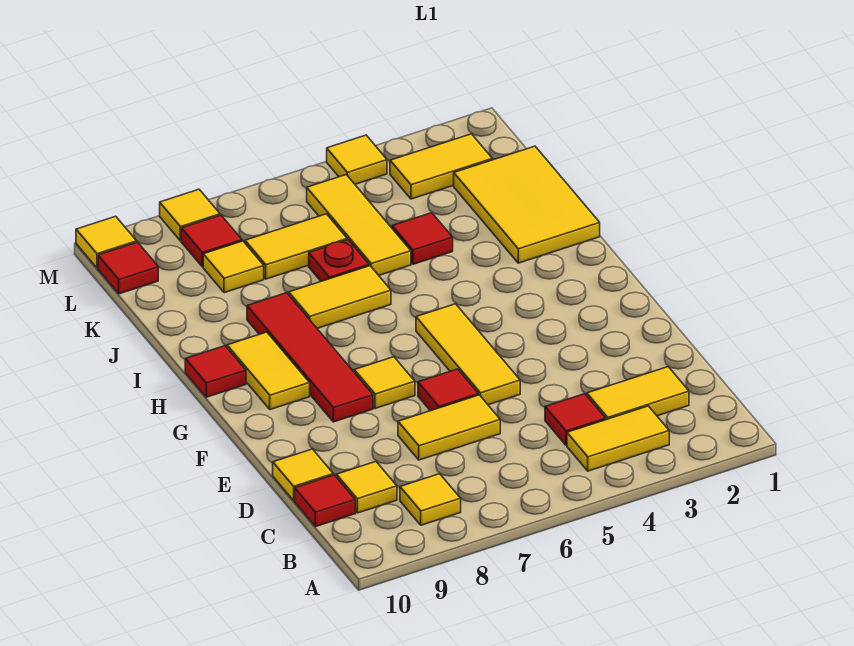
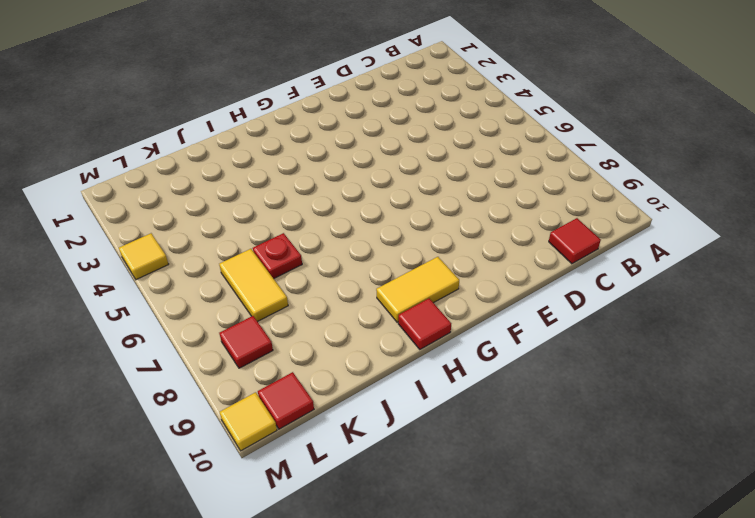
none -> yellow 1x2 tile [567,406,669,471]
none -> yellow 1x1 tile [400,474,461,525]
none -> yellow 1x2 tile [587,367,689,420]

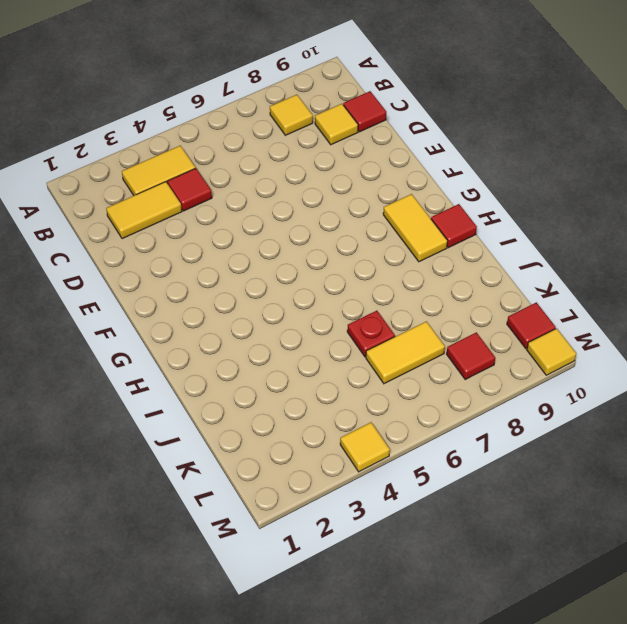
none -> yellow 1x2 tile [398,395,500,460]
none -> yellow 1x1 tile [273,449,333,501]
none -> yellow 1x3 tile [416,304,520,405]

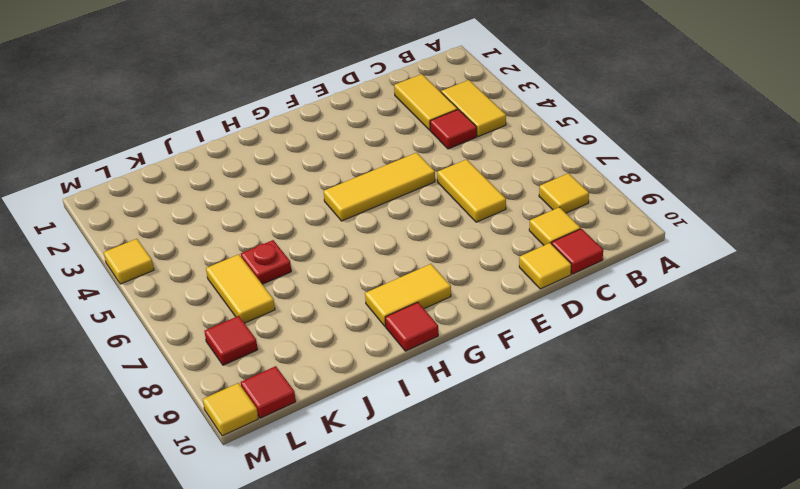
none -> red 1x1 tile [418,369,478,411]
none -> yellow 1x1 tile [354,357,415,408]
none -> red 1x4 tile [247,293,373,422]

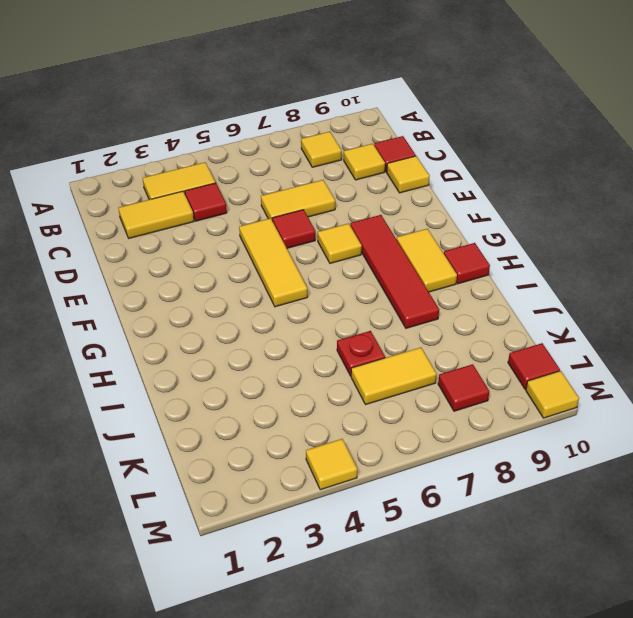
none -> yellow 2x3 tile [454,146,600,263]
none -> yellow 1x2 tile [289,266,391,328]
none -> red 1x1 tile [392,213,453,264]

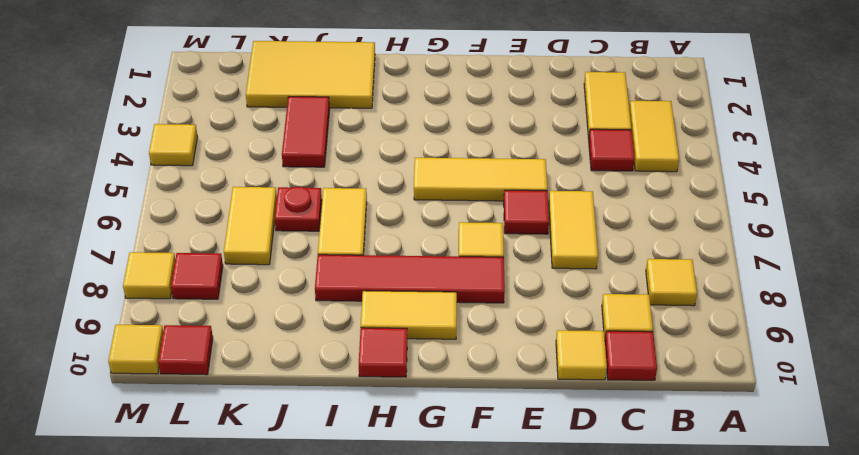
red 1x2 tile [282,97,330,167] -> red 1x1 tile [392,213,453,264]
none -> yellow 1x3 tile [307,175,411,275]
none -> yellow 1x1 tile [203,241,264,293]
none -> yellow 1x2 tile [390,134,492,199]

